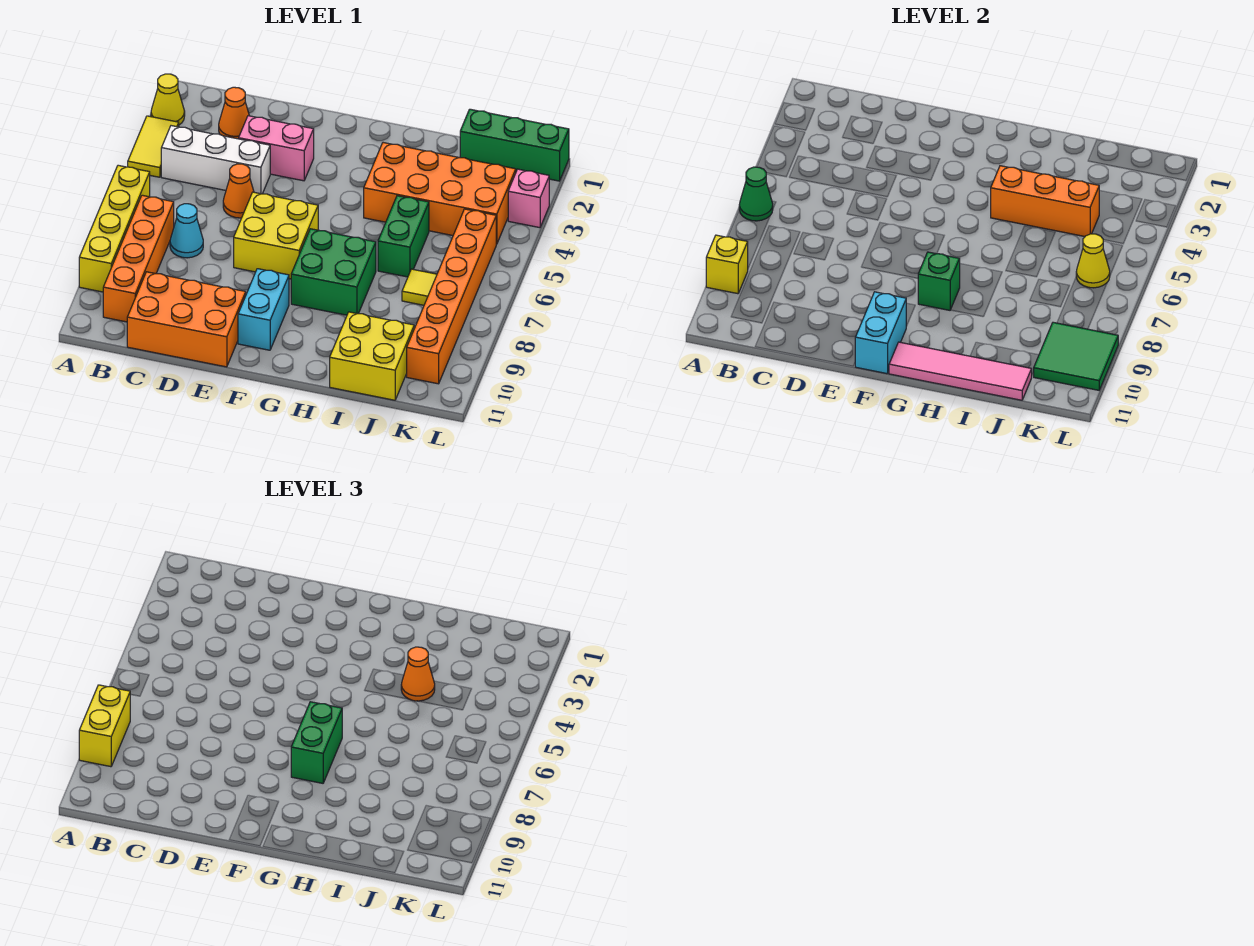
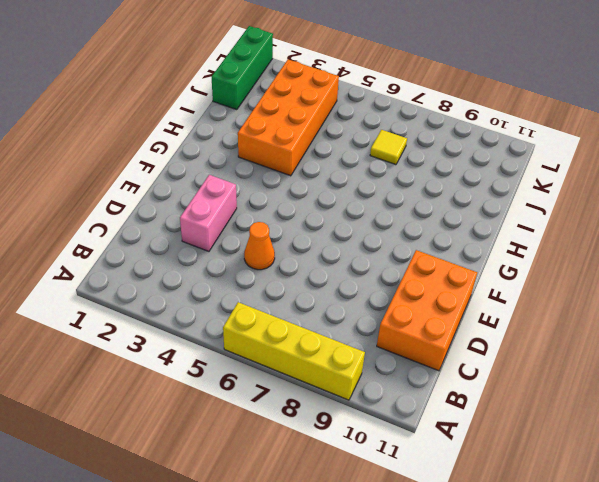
none -> yellow 1x1 cone [151,74,185,125]
none -> yellow 1x2 tile [128,116,179,177]
none -> white 1x3 brick [161,126,270,194]
none -> orange 1x4 brick [103,195,174,322]

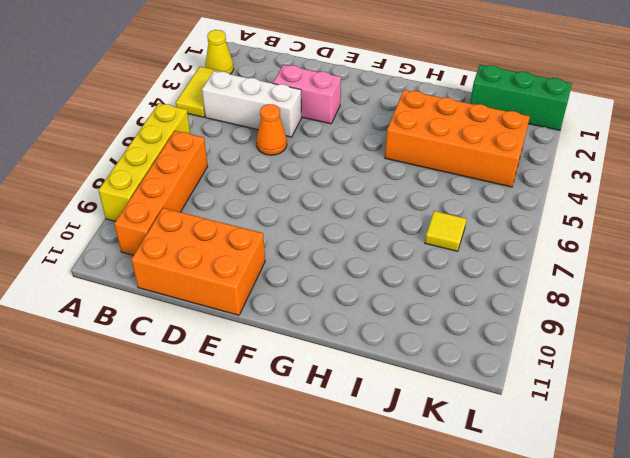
none -> orange 1x1 cone [219,87,249,139]
none -> cyan 1x1 cone [170,204,203,258]
none -> yellow 2x2 brick [234,192,318,279]
none -> cyan 1x2 brick [238,269,289,350]

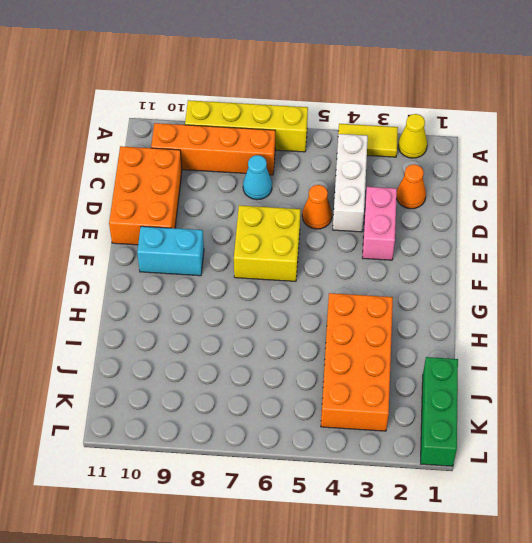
none -> green 2x2 brick [291,229,376,315]
none -> green 1x2 brick [378,196,429,277]
none -> yellow 2x2 brick [330,312,414,400]
none -> yellow 1x1 tile [402,269,437,305]

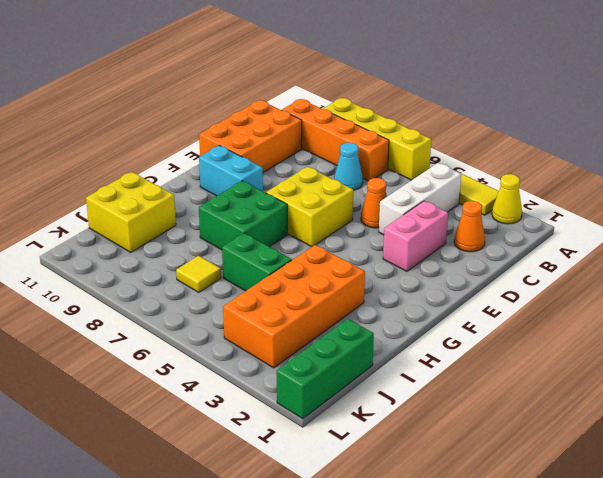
none -> orange 1x6 brick [407,209,496,384]
none -> pink 1x1 brick [508,169,549,228]
none -> green 1x1 cone [739,167,773,221]
none -> yellow 1x1 brick [706,235,748,294]

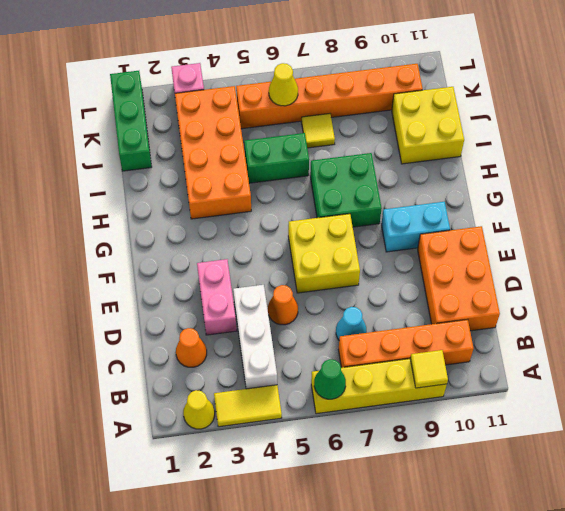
yellow 1x1 tile [410,350,448,388] -> yellow 1x1 brick [706,235,748,294]
none -> cyan 1x2 brick [855,292,906,374]
none -> green 1x1 brick [918,252,960,310]
none -> pink 1x4 tile [889,342,1032,400]
none -> orange 1x3 brick [991,166,1099,237]

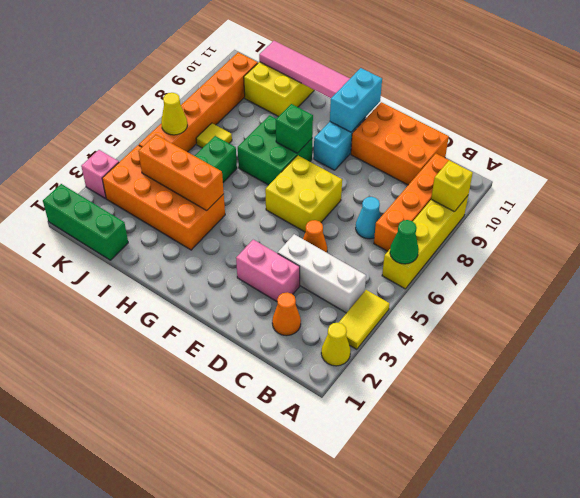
none -> green 2x2 tile [1033,322,1118,390]
none -> yellow 1x2 brick [79,685,131,767]
none -> green 1x2 brick [291,702,342,783]
none -> orange 1x1 cone [401,647,435,701]

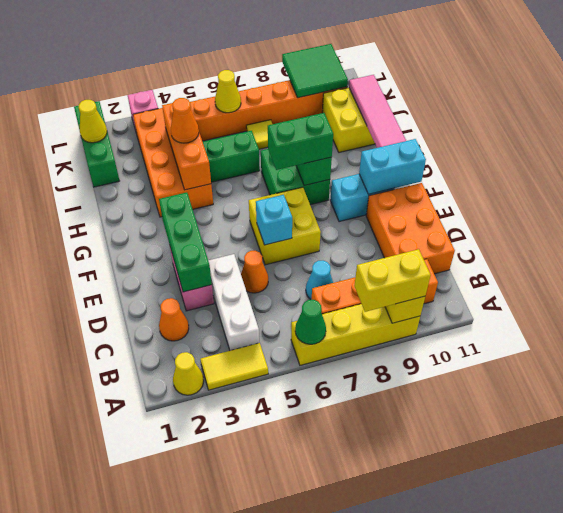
green 1x3 brick [159,192,212,292] -> none
cyan 1x1 brick [256,195,292,245] -> none
yellow 1x1 cone [79,100,107,143] -> none

